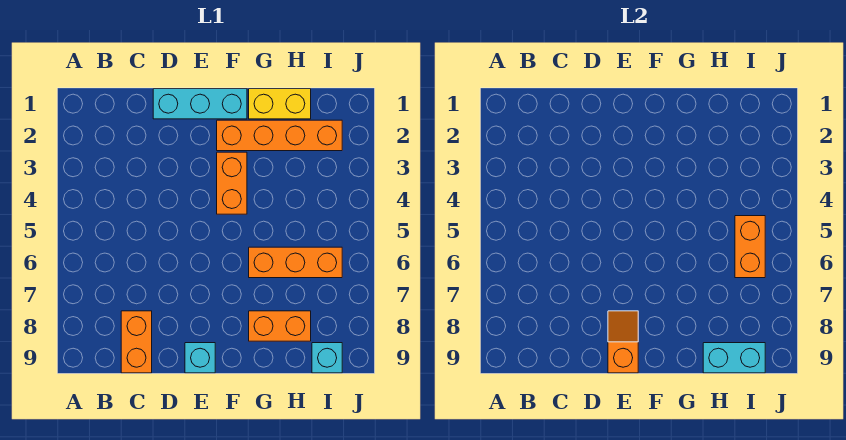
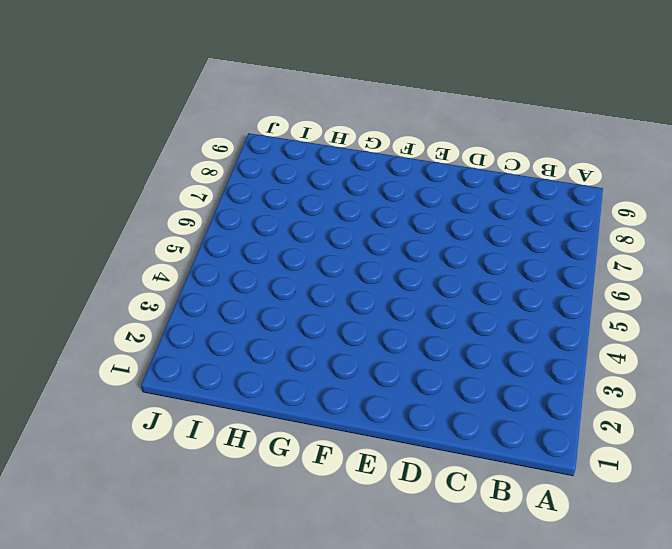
none -> orange 1x2 brick [121,311,152,373]
none -> cyan 1x3 brick [153,89,247,119]
none -> cyan 1x1 brick [185,343,215,373]

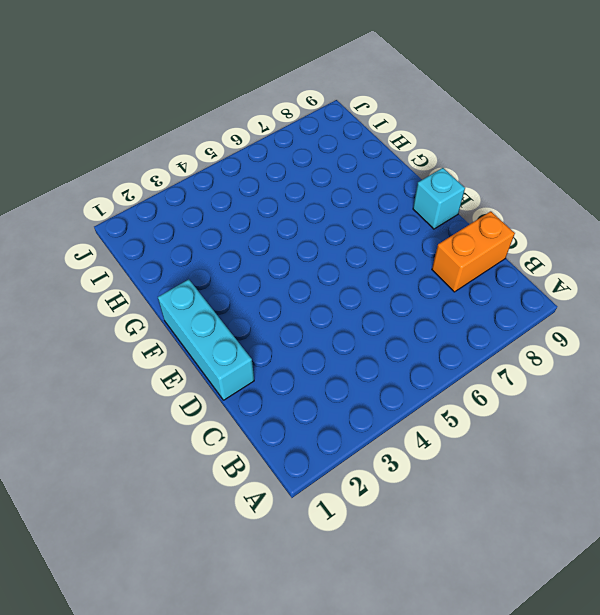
none -> orange 1x4 brick [217,120,342,151]
none -> orange 1x2 brick [217,152,247,214]
none -> yellow 1x2 brick [249,89,311,119]

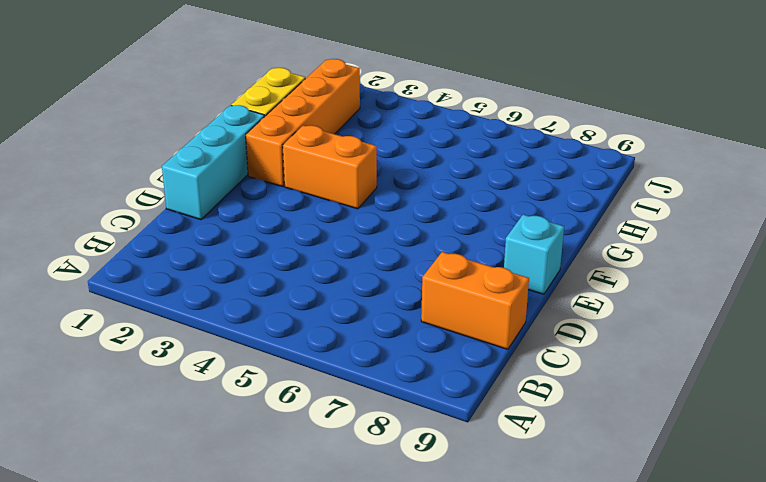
none -> orange 1x3 brick [249,247,342,278]
none -> orange 1x2 brick [249,311,311,341]
none -> cyan 1x1 brick [312,343,342,373]

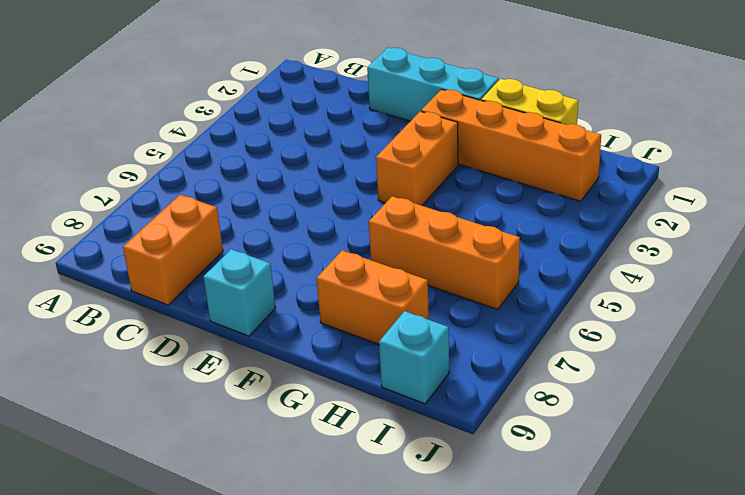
none -> orange 1x2 slope [608,311,638,373]
none -> cyan 1x2 brick [703,343,765,373]
none -> orange 1x2 brick [735,216,765,278]

